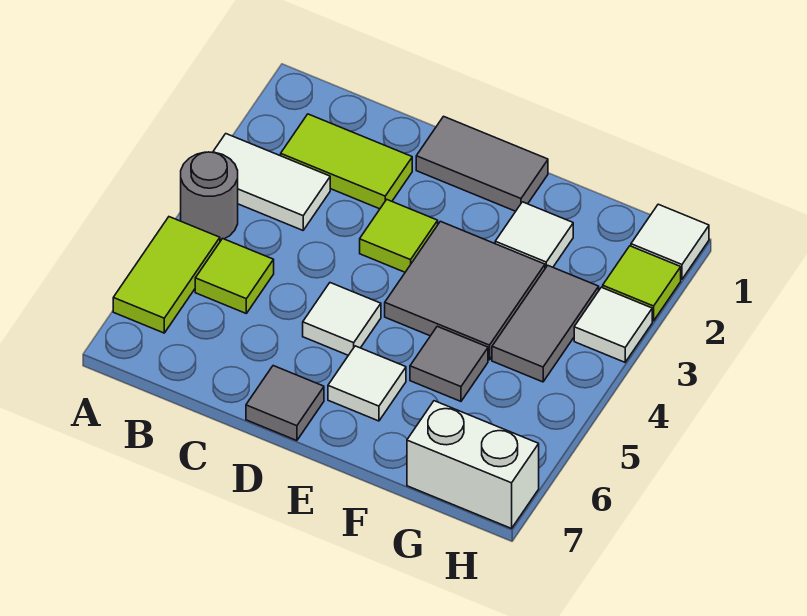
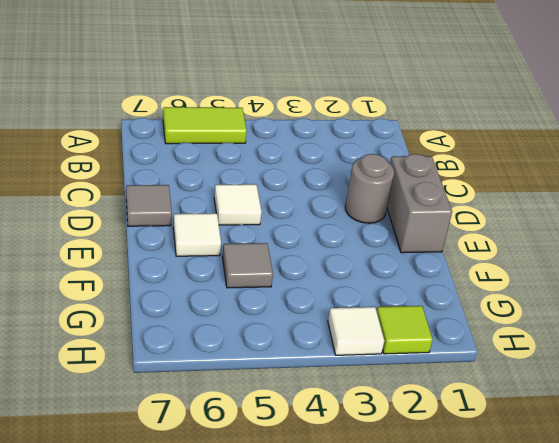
grey 1x2 brick [387,154,452,253] -> grey 1x2 tile [416,116,548,211]
grey 1x1 round brick [345,154,394,223] -> grey 1x1 round brick moved to [181,152,238,240]
none -> white 1x2 tile [213,134,330,230]
none -> lime 1x2 tile [281,114,412,209]
none -> lime 1x1 tile [195,239,274,313]

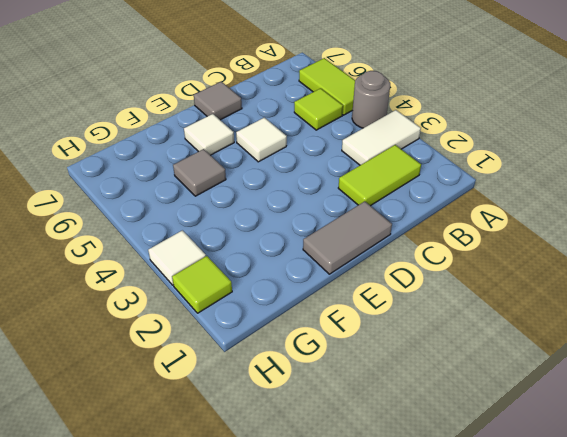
none -> lime 1x1 tile [360,200,438,272]
none -> grey 2x2 tile [385,221,545,360]
none -> white 1x1 tile [495,202,573,268]

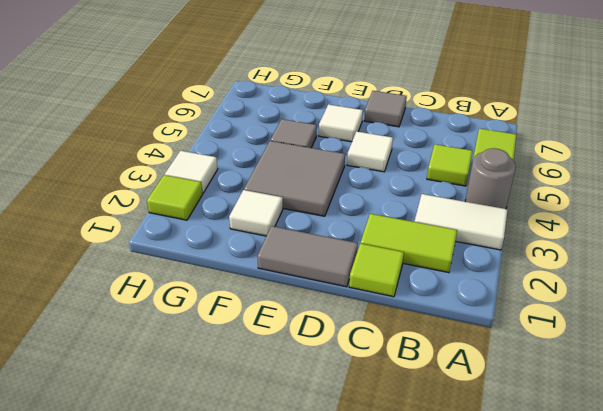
lime 1x1 tile [349,243,404,297] -> lime 1x1 tile moved to [360,200,438,272]
none -> grey 1x2 tile [492,265,599,382]
none -> white 1x2 brick [407,401,539,528]
none -> white 1x1 tile [631,204,709,279]

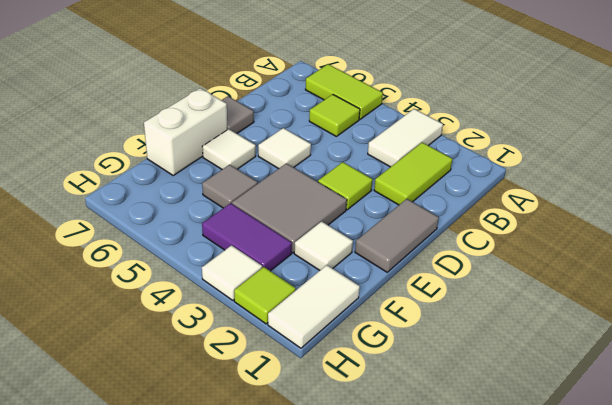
white 1x2 brick [144,88,227,175] -> white 1x2 brick moved to [407,401,539,528]
white 1x2 tile [268,265,360,348] -> white 1x1 tile [631,204,709,279]
purple 1x2 tile [202,203,292,271] -> grey 1x2 tile [492,265,599,382]
none -> grey 1x1 round brick [181,152,238,240]

